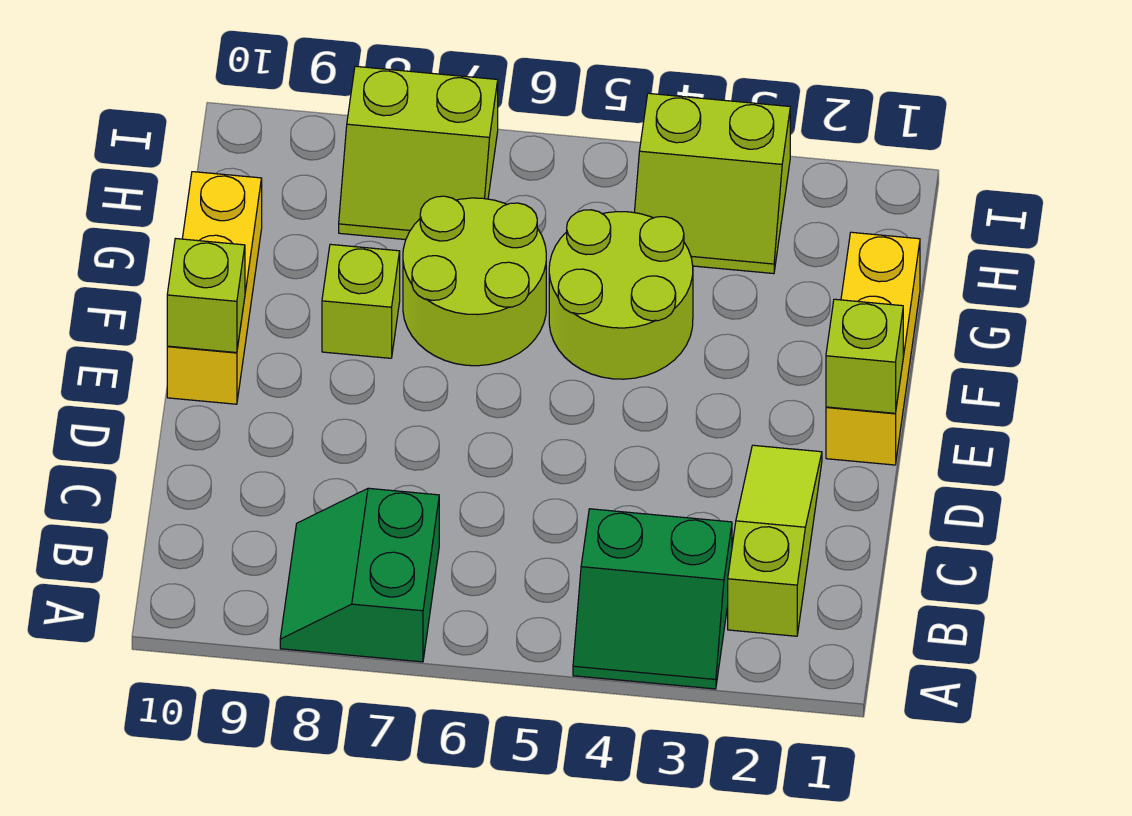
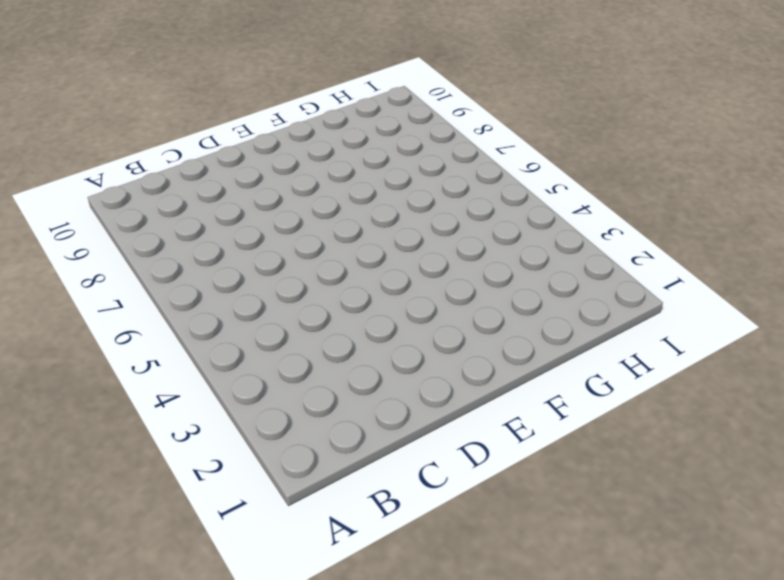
none -> green 2x2 slope [573,509,732,689]
none -> green 2x2 slope [280,488,439,662]
none -> lime 1x3 slope [728,445,822,636]

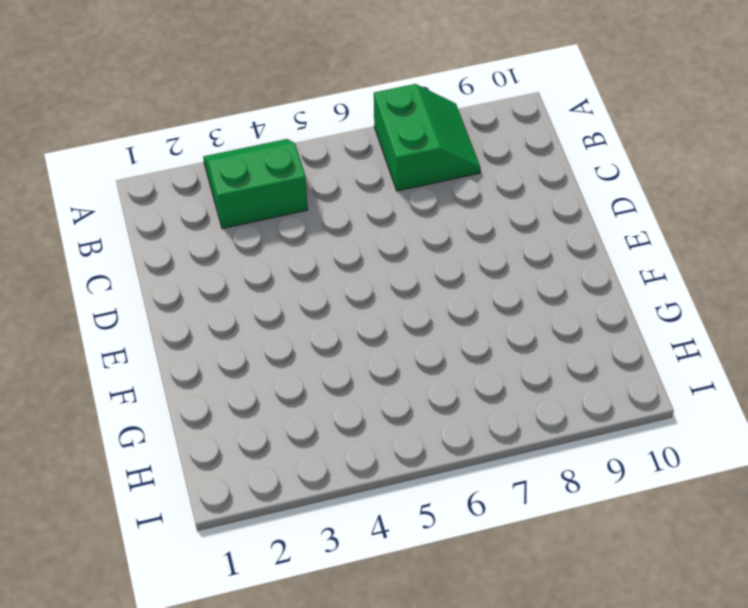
none -> lime 1x3 slope [728,445,822,636]
none -> yellow 1x3 brick [826,232,920,465]
none -> yellow 1x3 brick [167,172,262,404]

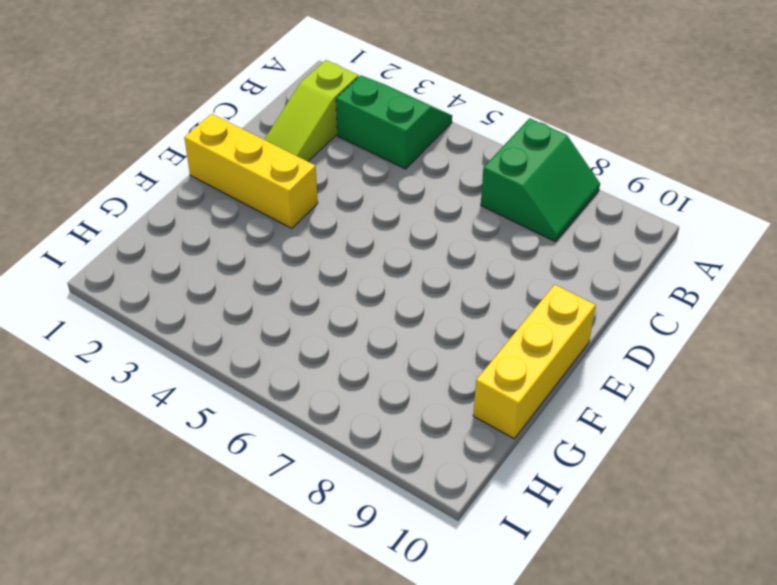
yellow 1x3 brick [184,114,318,228] -> yellow 1x3 brick turned to [826,232,920,465]
none -> lime 2x2 round brick [549,210,693,379]
none -> lime 2x2 round brick [403,196,546,366]
none -> lime 1x1 brick [322,244,400,358]

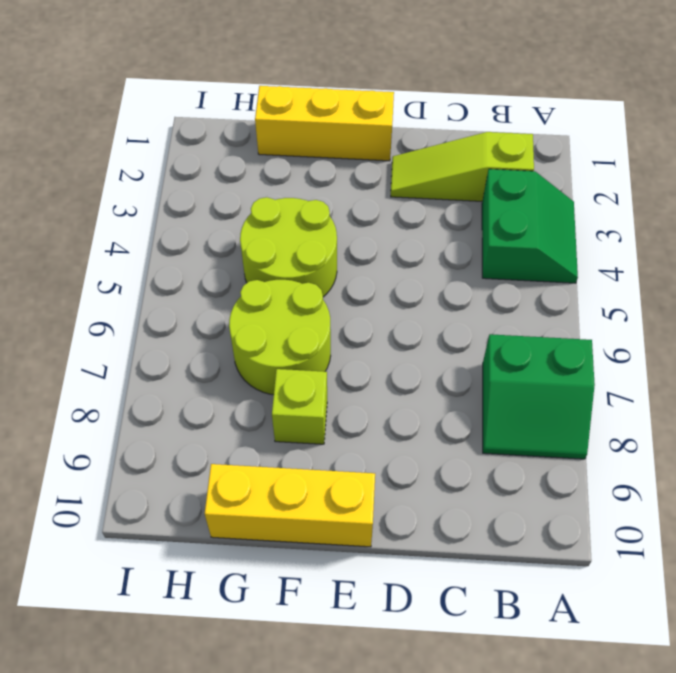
none -> lime 2x2 slope [634,93,790,274]
none -> lime 2x2 slope [339,66,498,240]
none -> lime 1x1 brick [826,299,903,413]

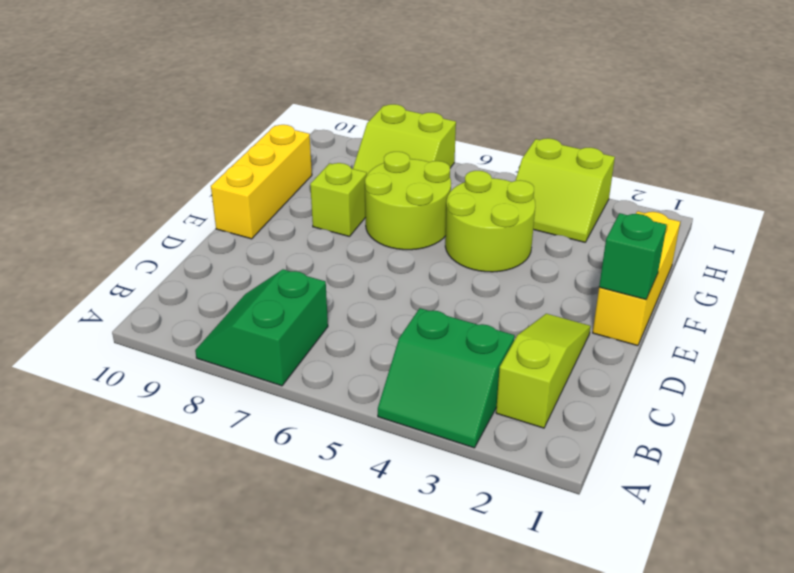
green 1x1 brick [599,213,667,300] -> lime 1x1 brick [826,299,903,413]
none -> lime 1x1 brick [167,239,245,353]

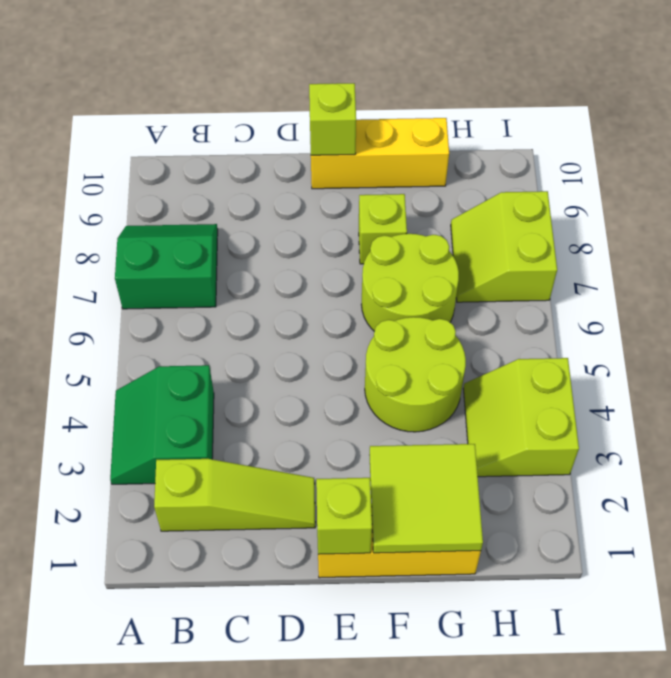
lime 2x2 tile [369,444,483,553] -> none

